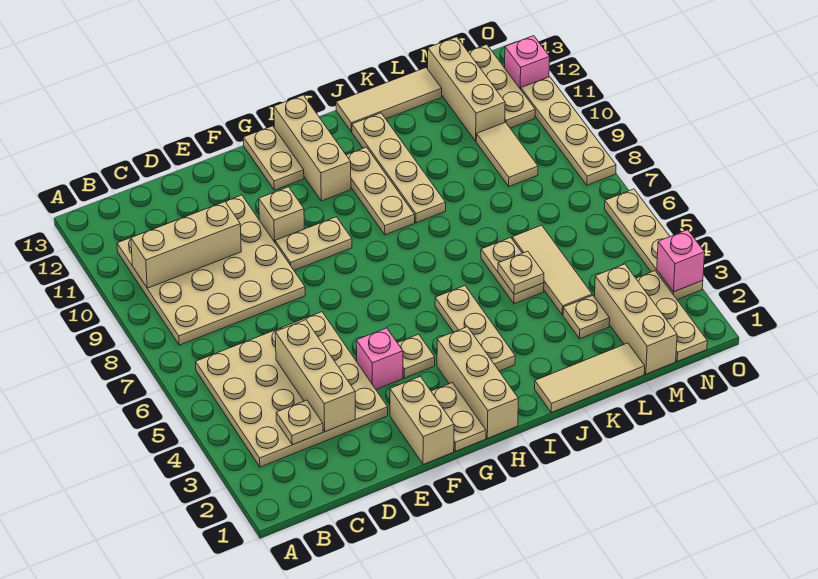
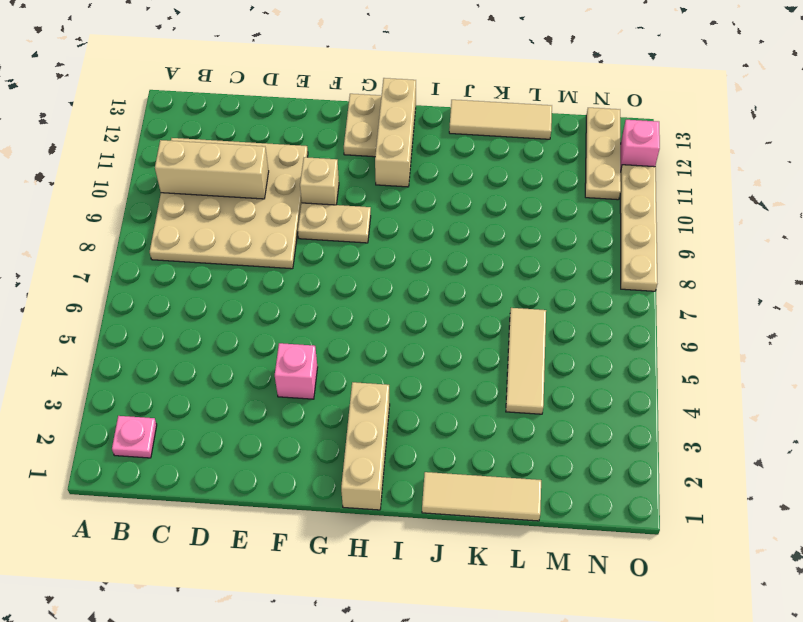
pink 1x1 plate [112,416,157,458] -> none
none -> tan 4x4 plate [196,312,388,467]
none -> tan 1x2 brick [390,376,454,465]
none -> tan 1x2 plate [431,383,486,451]
none -> tan 1x1 plate [398,334,435,378]

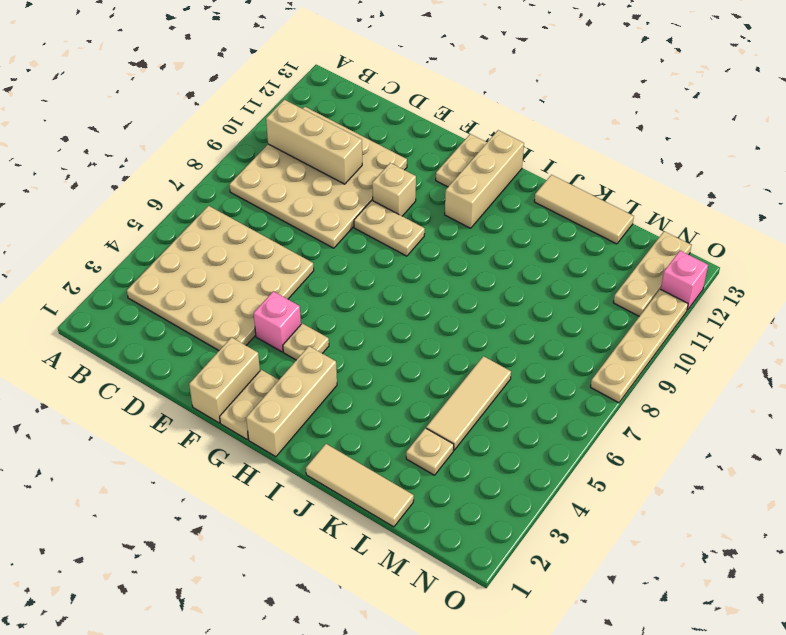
none -> tan 1x3 plate [435,286,515,371]
none -> tan 1x3 plate [346,147,415,235]
none -> tan 1x4 plate [352,113,446,223]
none -> tan 1x2 plate [481,237,544,304]

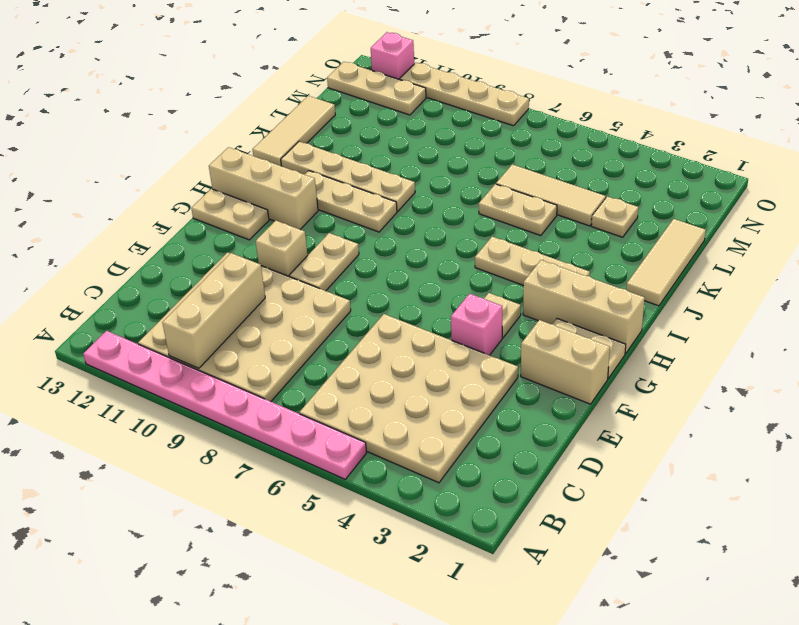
pink 1x8 plate [83,331,367,479] -> none
none -> tan 1x3 brick [595,264,677,374]
none -> tan 1x2 tile [476,122,538,186]
none -> tan 1x3 brick [428,37,505,141]
none -> tan 1x3 plate [636,271,707,362]

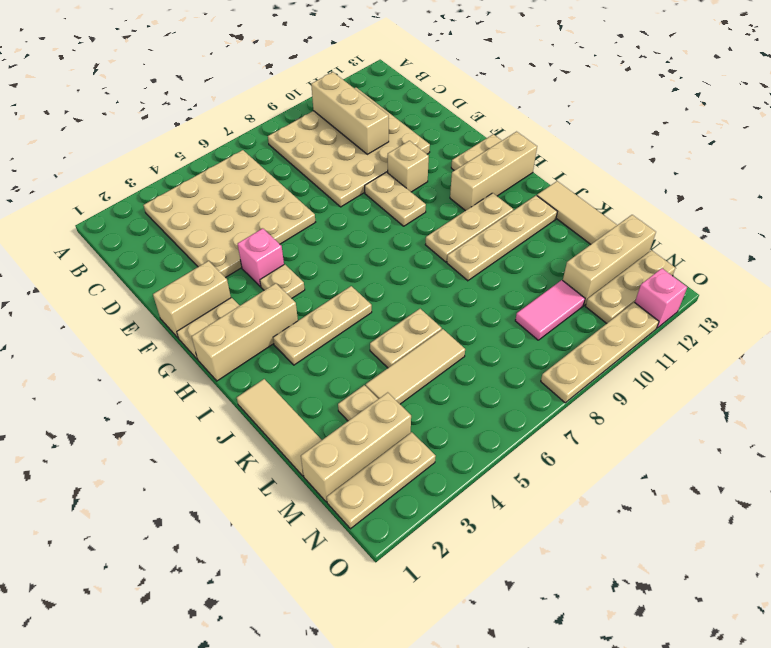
pink 1x2 tile [515,280,585,340] -> tan 1x2 tile [476,122,538,186]
none -> tan 1x4 plate [605,189,703,300]
none -> tan 1x1 plate [276,400,323,445]
none -> tan 1x3 brick [275,320,355,432]
none -> tan 1x1 plate [498,251,544,295]

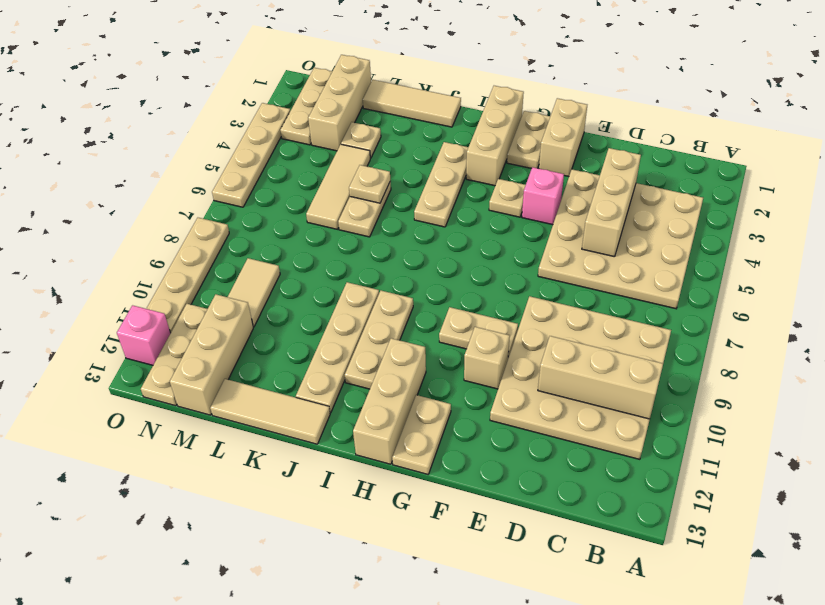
none -> tan 1x1 plate [276,400,323,445]
none -> pink 1x1 brick [657,230,705,292]

